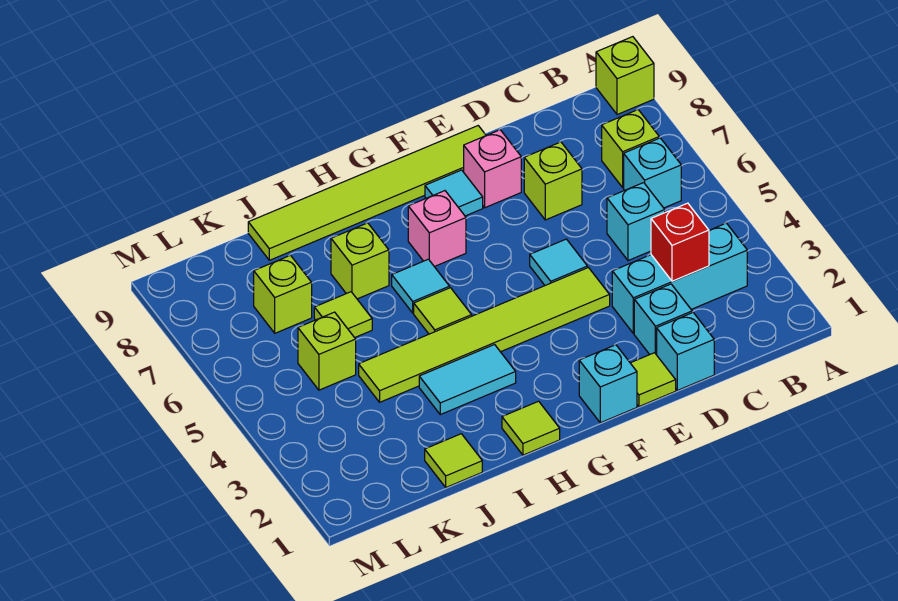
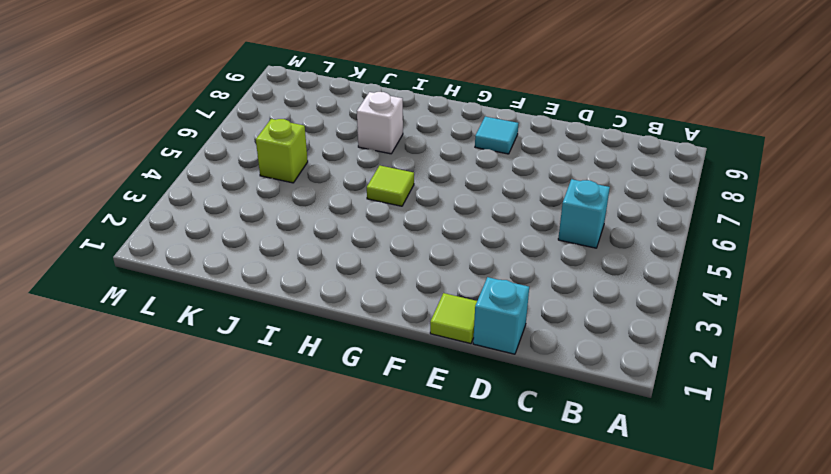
white 1x1 brick [357,92,403,154] -> lime 1x1 brick [331,223,389,299]
none -> lime 1x1 brick [596,37,654,115]
none -> cyan 1x3 brick [612,223,747,334]
none -> cyan 1x1 brick [624,138,681,208]

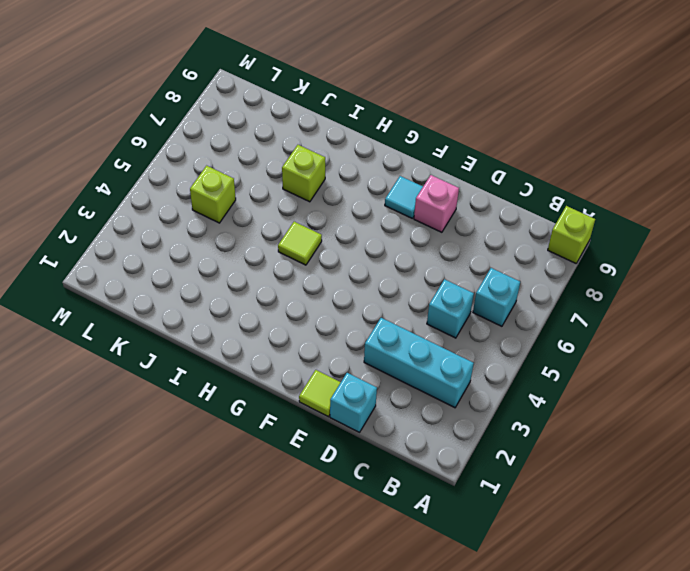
none -> lime 1x1 brick [602,110,659,187]
none -> cyan 1x1 brick [634,284,692,355]
none -> lime 1x1 brick [524,142,582,220]

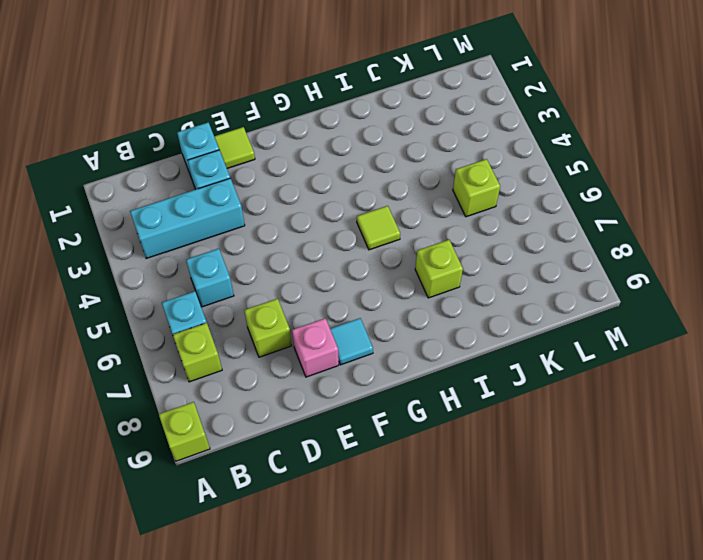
none -> lime 1x6 tile [359,268,610,402]
none -> cyan 1x1 tile [530,239,587,285]
none -> lime 1x6 tile [248,126,486,260]

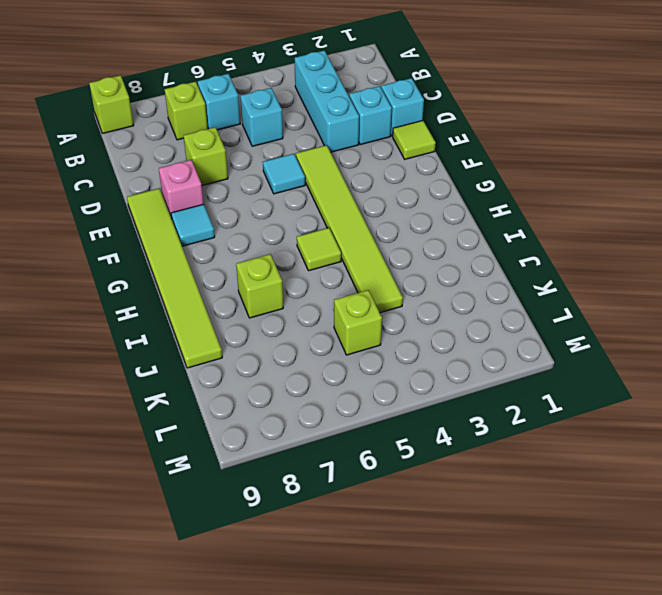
none -> cyan 1x1 brick [579,345,637,423]
none -> pink 1x1 brick [408,191,466,267]
none -> lime 1x1 tile [502,401,560,455]

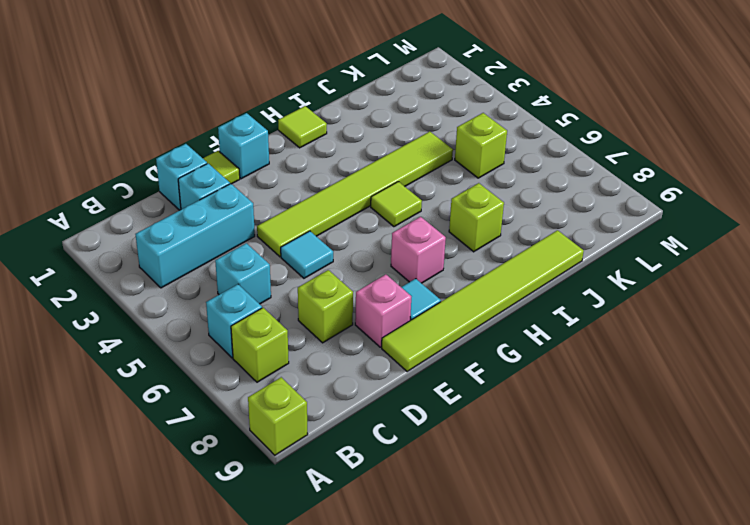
none -> cyan 1x2 tile [419,345,516,415]
none -> cyan 1x1 tile [392,259,450,313]
none -> lime 1x1 tile [425,434,482,487]

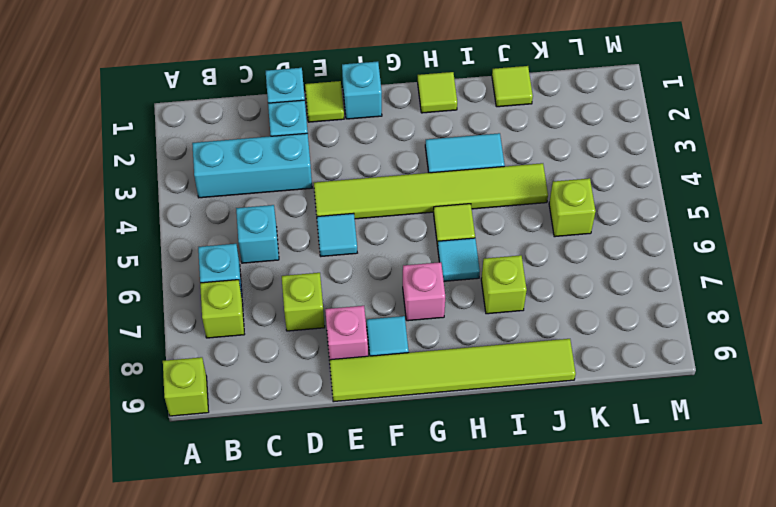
none -> lime 1x1 tile [314,292,372,338]
none -> lime 1x1 brick [254,255,312,333]
none -> red 1x1 brick [651,203,709,281]

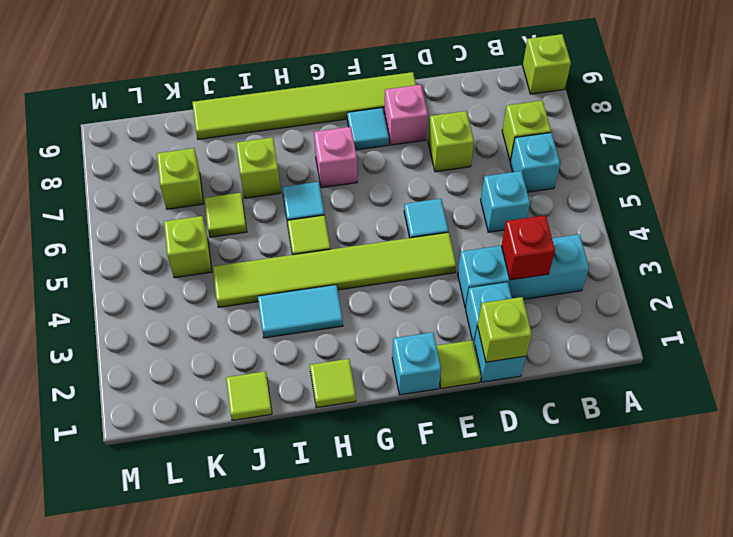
lime 1x1 brick [478,297,532,362] -> none

